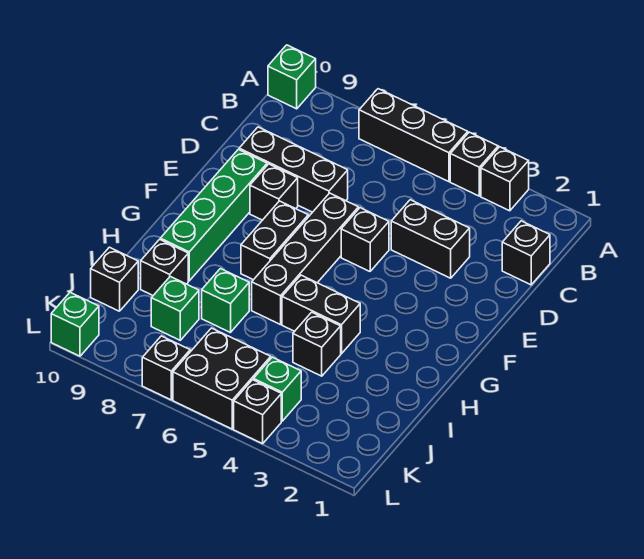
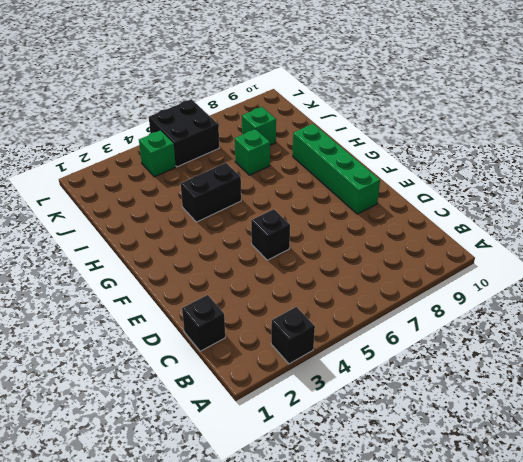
none -> black 1x1 brick [450,132,498,196]
none -> black 1x3 brick [359,89,468,182]
none -> green 1x1 brick [268,45,316,109]

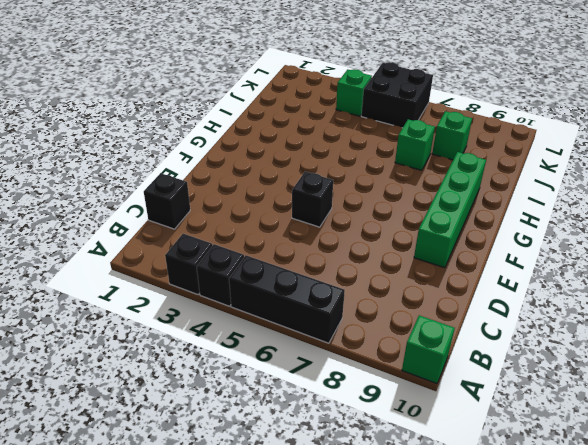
none -> black 1x2 brick [391,200,470,278]
none -> black 1x3 brick [239,127,348,212]
none -> black 1x4 brick [252,193,359,325]

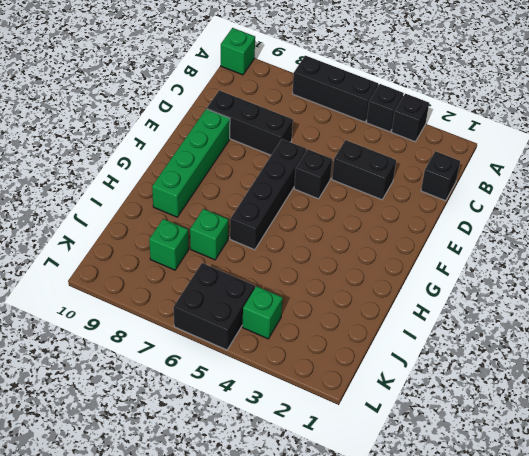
none -> black 1x1 brick [250,164,298,220]
none -> black 1x2 brick [241,201,308,280]
none -> black 1x2 brick [282,275,360,354]

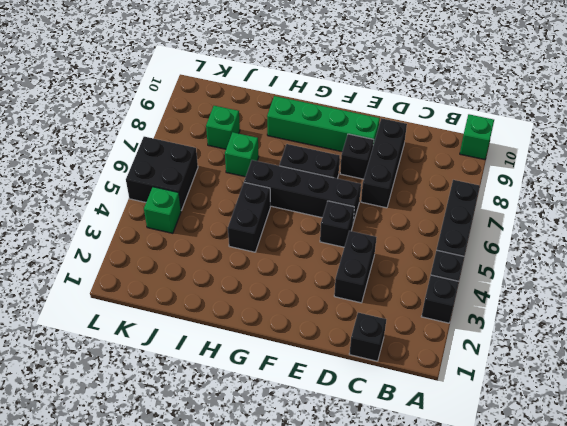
none -> black 1x1 brick [293,312,341,376]
none -> black 1x1 brick [141,239,188,295]
none -> black 1x1 brick [91,247,138,311]

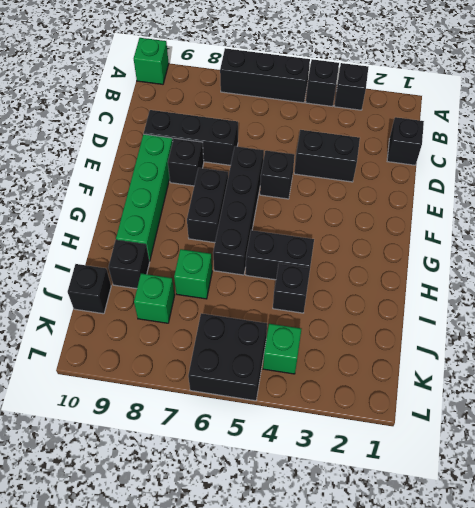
none -> black 1x1 brick [234,380,281,444]
none -> black 1x1 brick [142,336,190,400]
none -> green 1x1 brick [51,292,99,356]

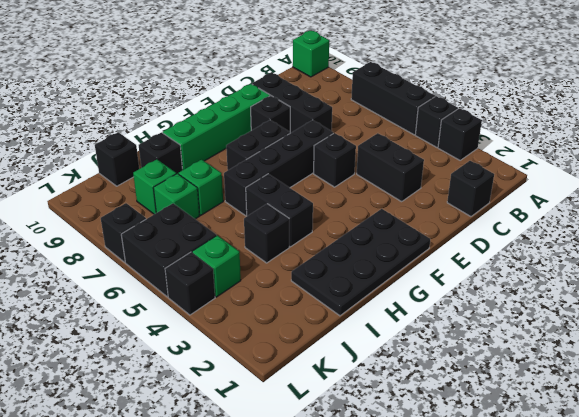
black 2x4 plate [291,209,430,316] -> none
green 1x1 brick [153,174,199,219] -> green 1x1 brick moved to [51,292,99,356]

